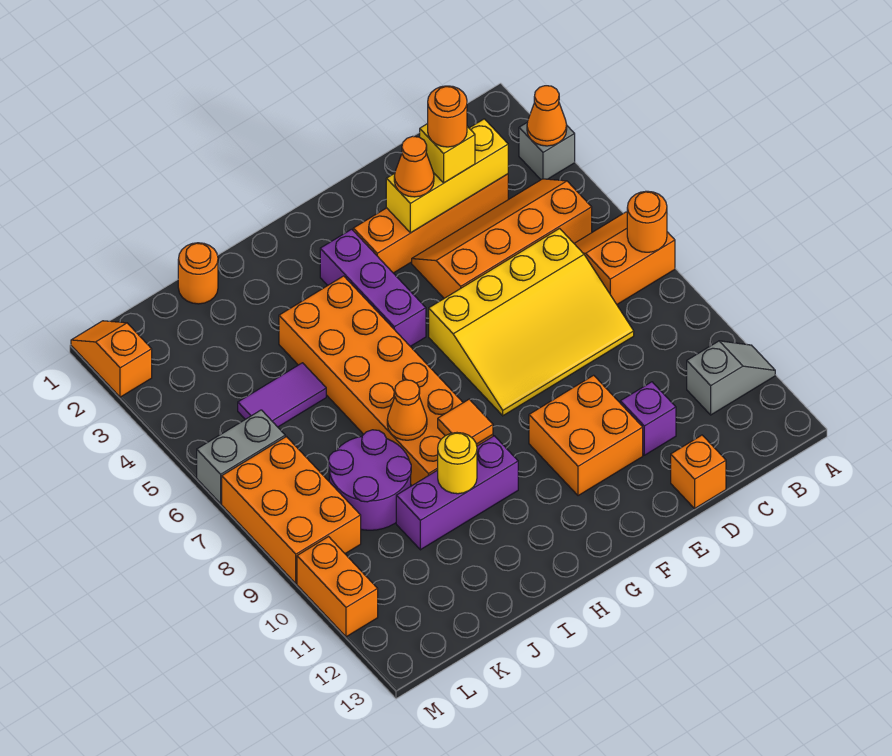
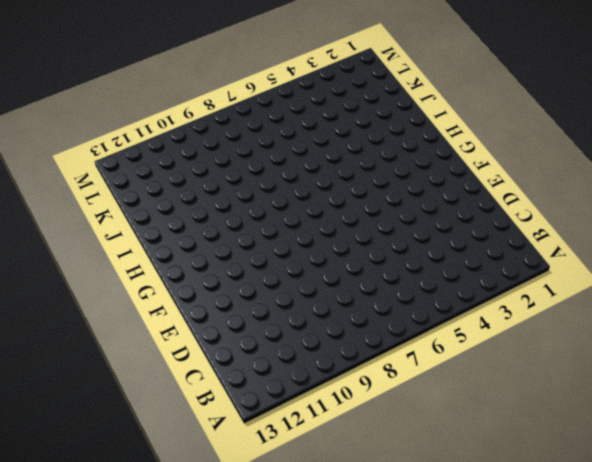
none -> grey 1x1 brick [519,123,575,180]
none -> orange 2x2 slope [574,212,675,304]
none -> grey 1x2 slope [687,341,775,415]

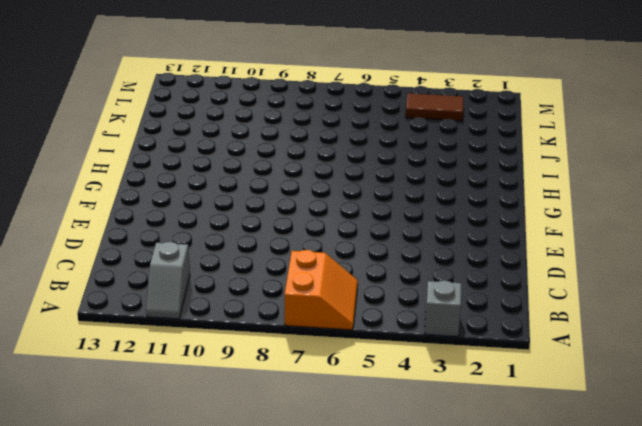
brown 1x2 tile [406,93,463,121] -> none
none -> orange 2x4 slope [412,179,592,298]
none -> orange 1x4 brick [353,174,508,273]
none -> yellow 3x4 slope [429,229,634,416]

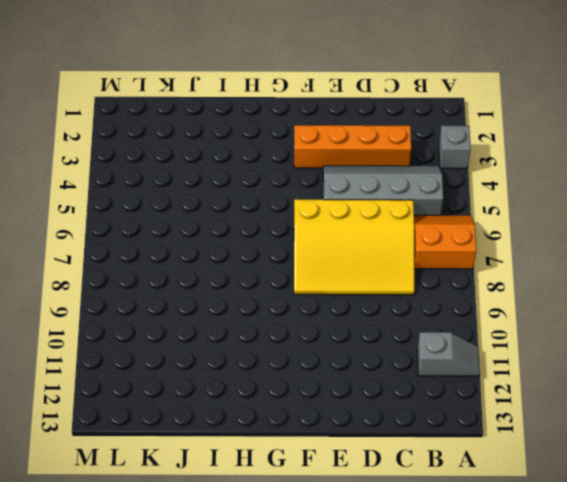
grey 2x4 slope [323,166,443,215] -> orange 2x4 slope [412,179,592,298]
none -> purple 1x1 brick [620,382,676,455]
none -> orange 1x1 brick [671,435,726,508]
none -> orange 2x2 brick [529,375,643,496]

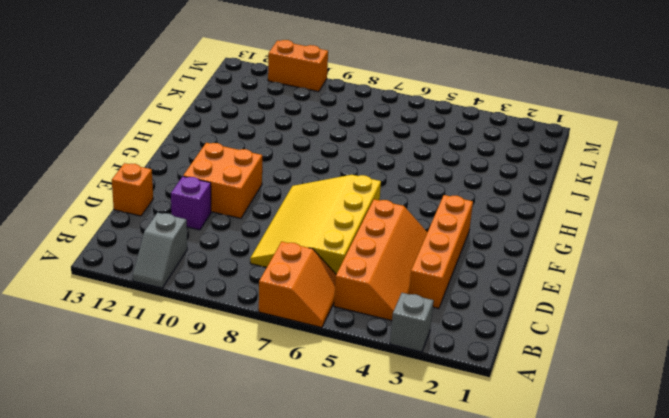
none -> purple 1x3 brick [320,229,426,346]
none -> orange 2x6 brick [279,276,493,485]
none -> purple 1x3 brick [396,436,518,550]

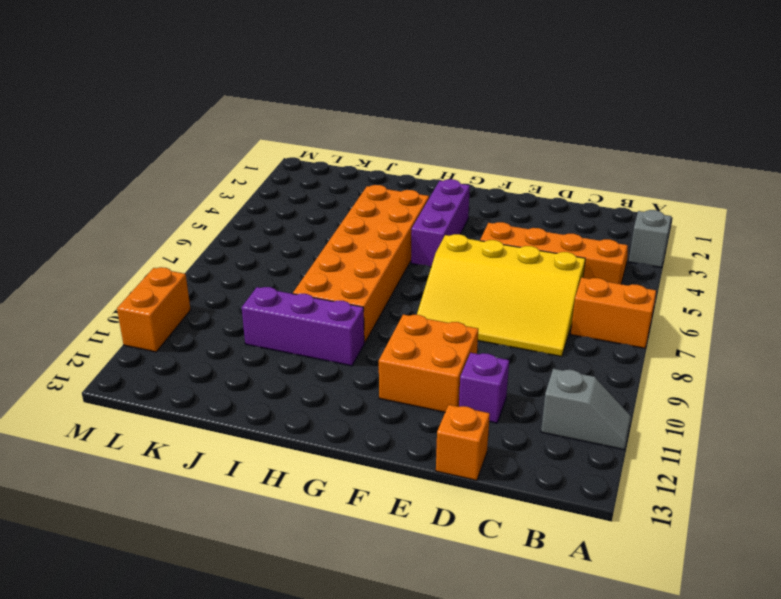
none -> orange 1x4 brick [353,174,508,273]
none -> orange 1x1 round brick [178,243,218,304]
none -> purple 1x2 tile [238,363,326,427]

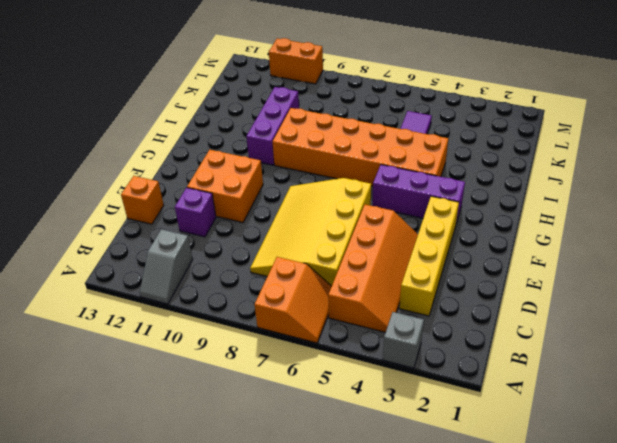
yellow 1x4 brick [399,196,459,316] -> orange 1x4 brick [353,174,508,273]
none -> orange 1x1 round brick [178,243,218,304]
none -> purple 2x2 round brick [328,430,411,530]
none -> grey 1x2 brick [197,410,285,504]

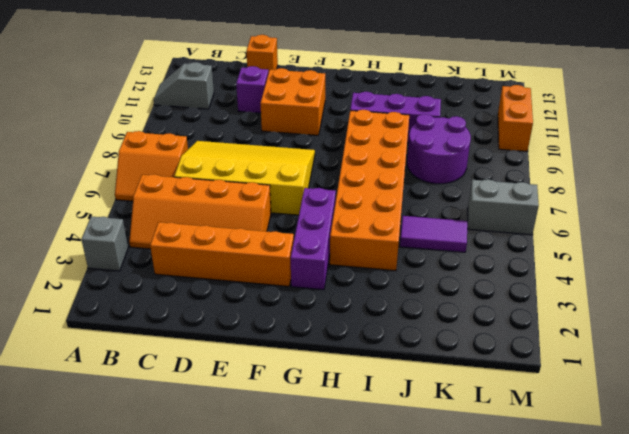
none -> orange 1x1 round brick [178,243,218,304]
none -> orange 2x3 brick [222,437,361,583]
none -> orange 1x2 slope [71,321,152,397]

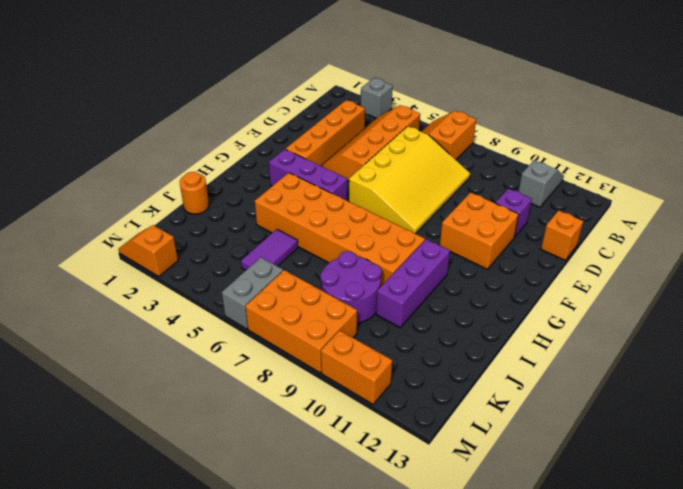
none -> orange 1x1 cone [527,86,567,146]
none -> orange 1x1 round brick [627,191,667,252]
none -> yellow 1x3 brick [386,119,508,233]

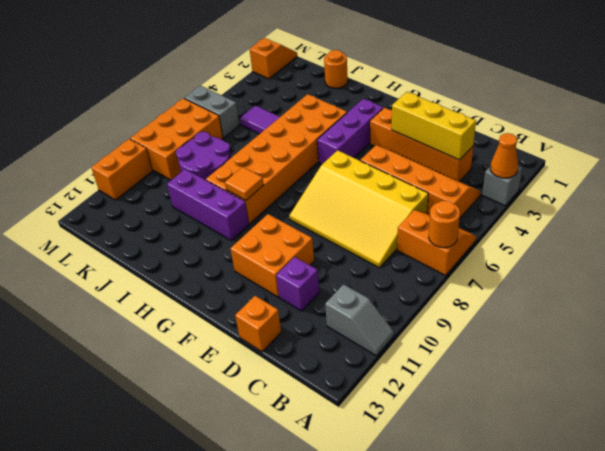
none -> orange 1x1 cone [387,380,427,440]
none -> yellow 1x1 round brick [438,433,477,494]
none -> yellow 1x1 brick [420,124,475,183]

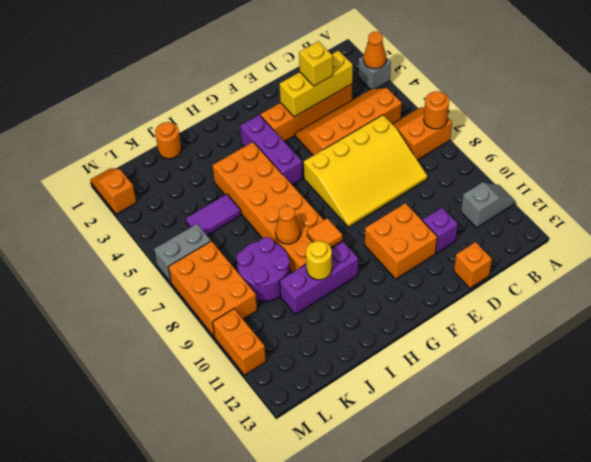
none -> orange 1x1 cone [394,136,434,197]
none -> orange 1x1 round brick [428,86,467,147]

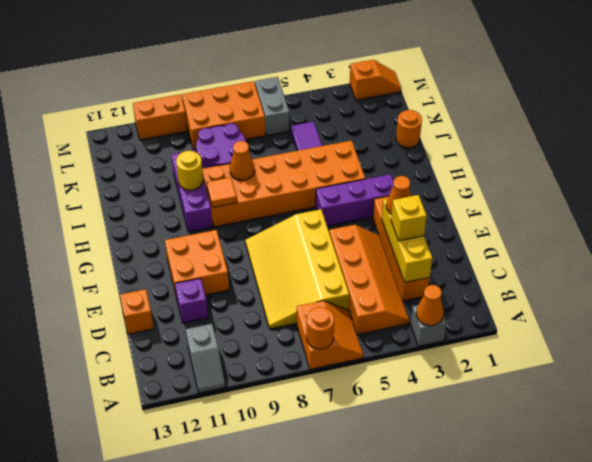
none -> orange 1x1 round brick [428,86,467,147]

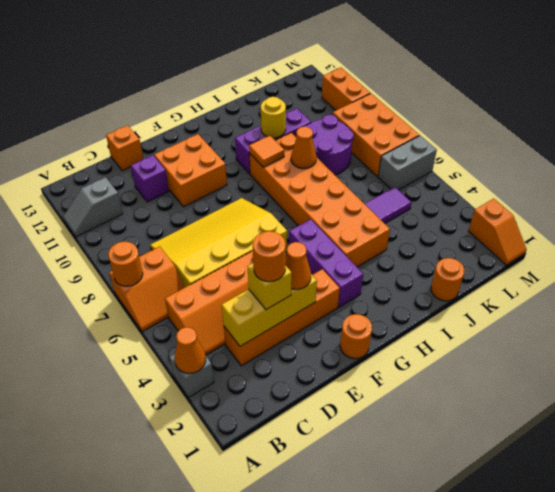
orange 1x1 round brick [340,314,372,359] -> none

